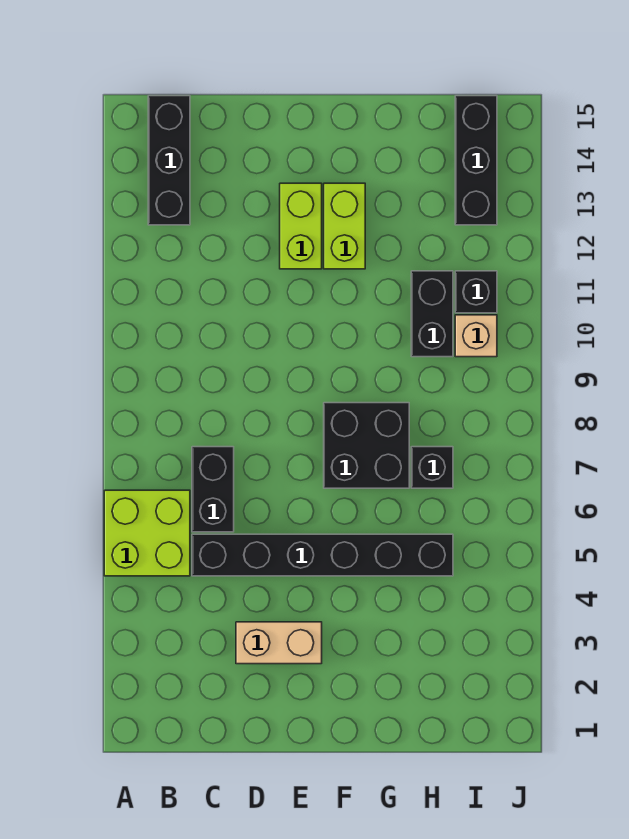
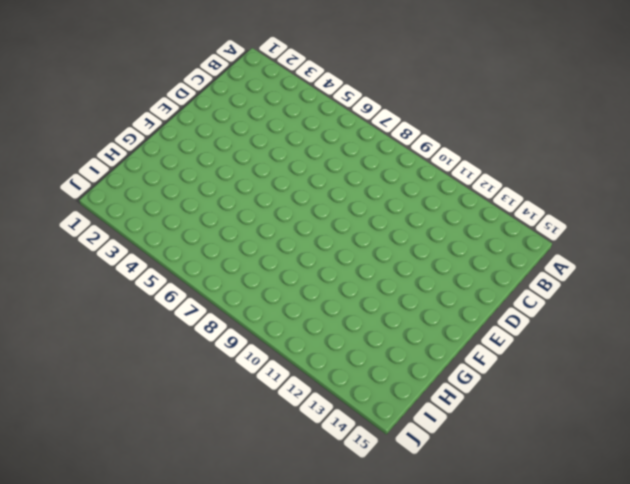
none -> lime 2x2 brick [104,490,190,576]
none -> black 1x3 brick [148,96,190,225]
none -> black 1x6 brick [192,534,453,576]

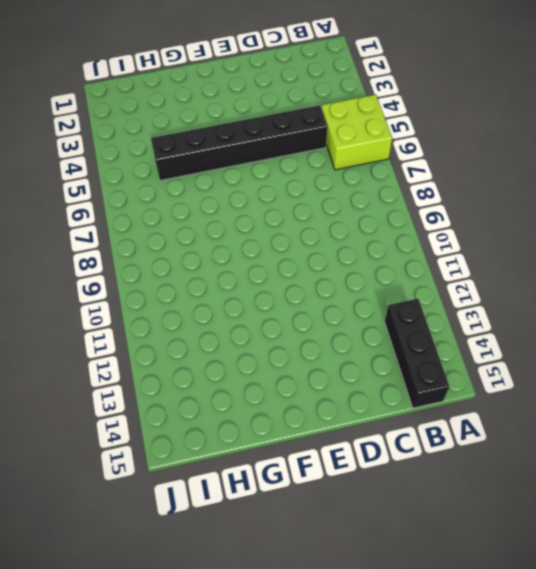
none -> black 1x2 brick [192,447,234,532]
none -> tan 1x2 brick [236,622,322,664]
none -> lime 1x2 brick [280,183,322,269]

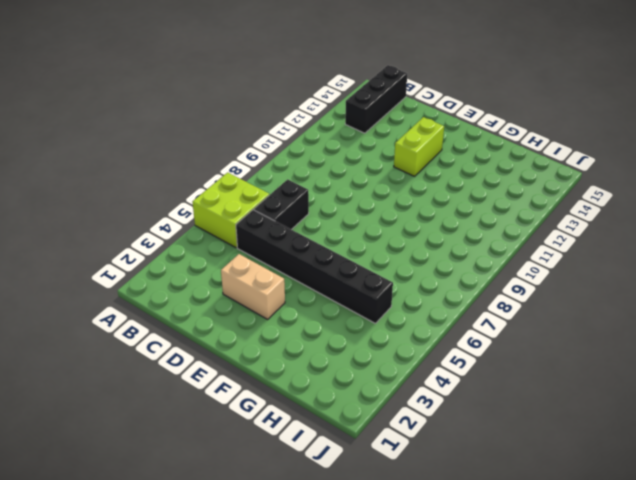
none -> black 2x2 brick [324,403,409,488]
none -> lime 1x2 brick [324,183,365,269]
none -> black 1x1 brick [411,447,453,488]

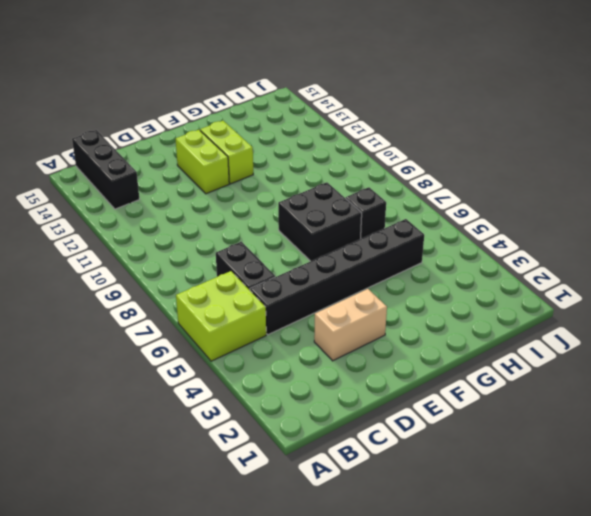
none -> black 1x2 brick [411,271,453,357]
none -> tan 1x1 brick [455,315,497,357]
none -> black 1x1 brick [455,271,497,313]

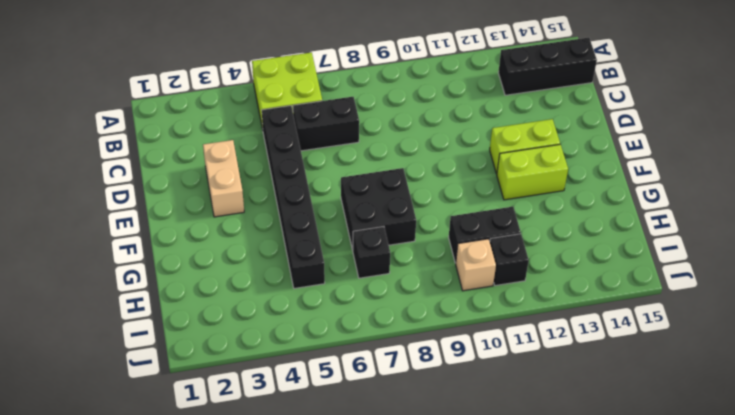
none -> black 1x3 brick [455,96,497,225]

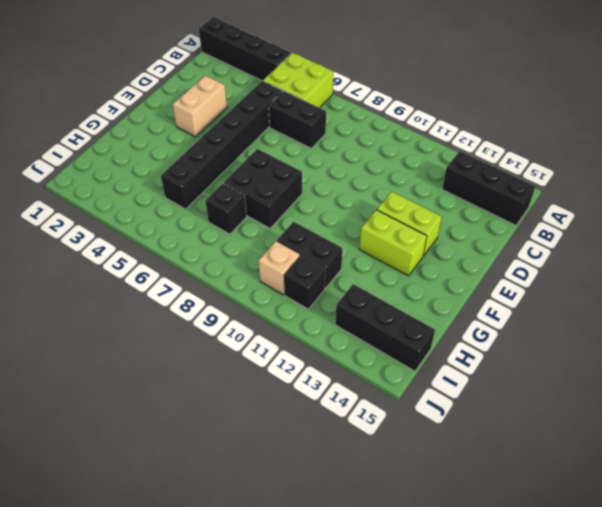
black 1x4 brick [199,17,291,81] -> none

